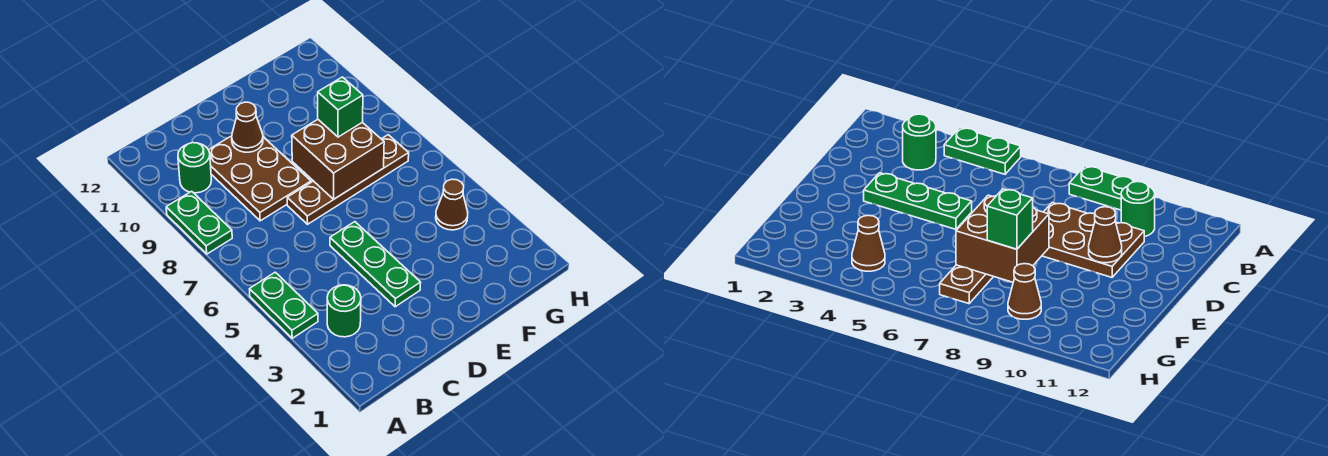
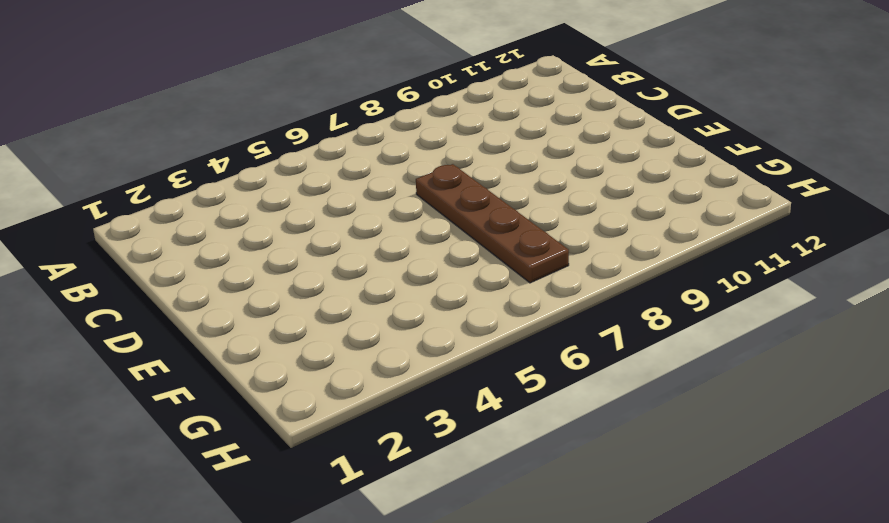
none -> green 1x2 plate [250,272,318,338]
none -> green 1x2 plate [166,191,232,254]
none -> green 1x1 round brick [327,285,361,337]

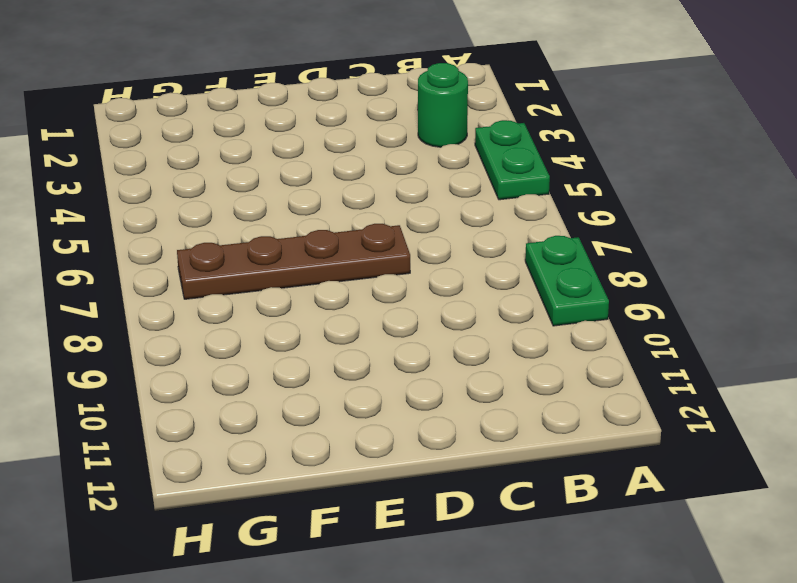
none -> green 1x1 round brick [178,143,211,193]
none -> brown 2x3 plate [209,136,311,221]
none -> green 1x3 plate [330,222,421,307]

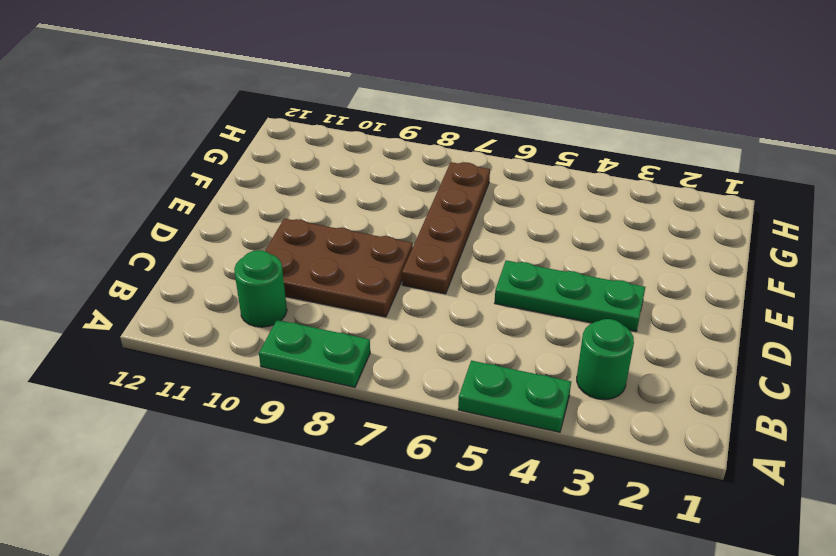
none -> brown 1x1 cone [436,179,468,230]
none -> brown 1x1 cone [1008,264,1041,319]
none -> brown 1x1 cone [232,102,263,152]

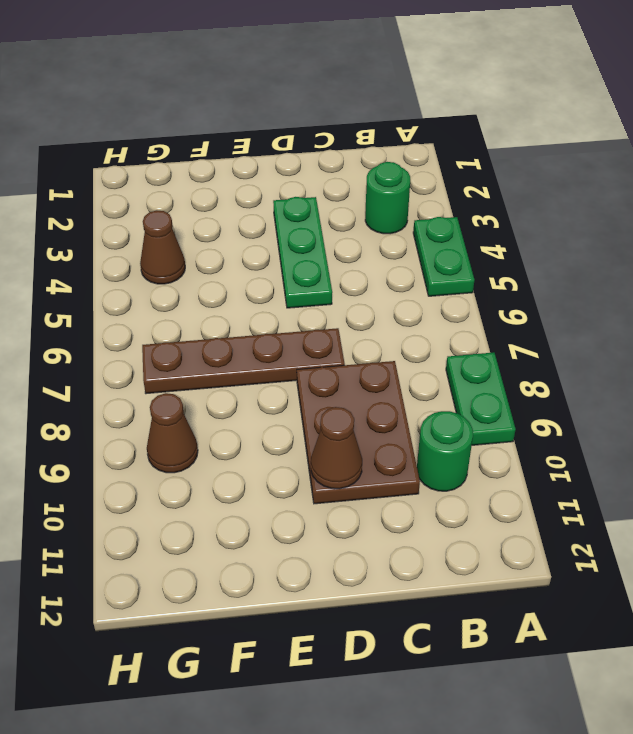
none -> brown 2x2 brick [292,120,384,199]
none -> green 1x1 brick [318,77,363,137]

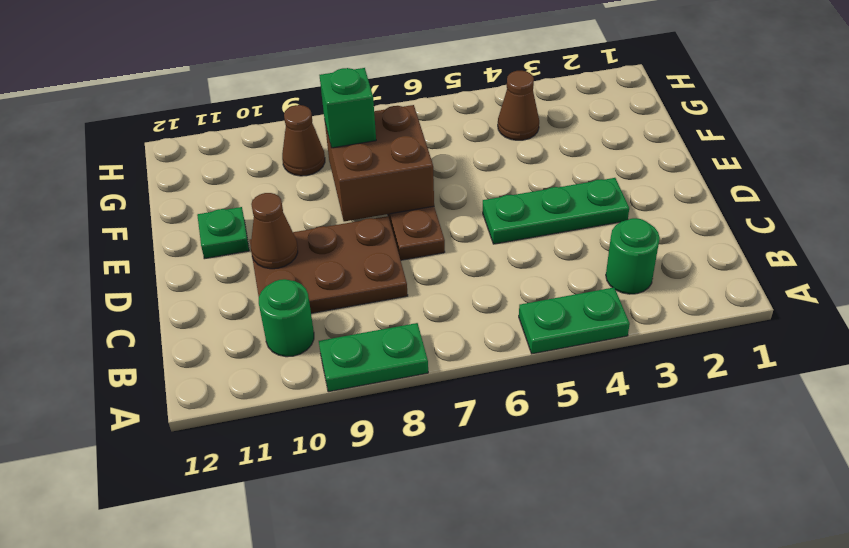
green 1x1 plate [197,207,249,259] -> none

